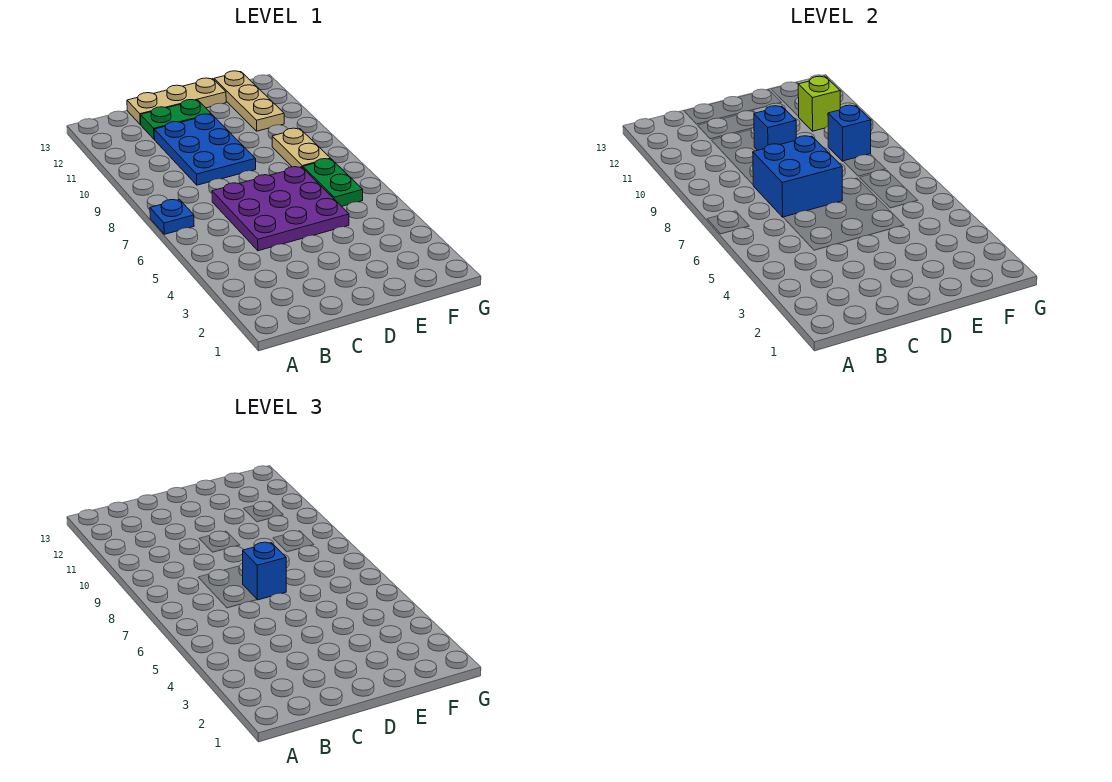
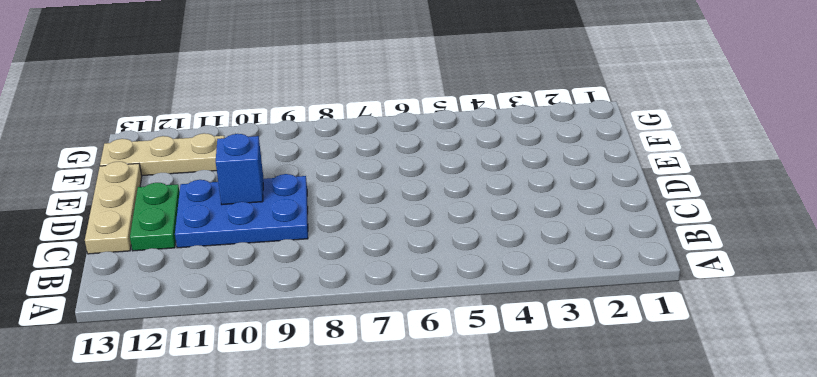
none -> blue 1x1 plate [150,200,194,234]
none -> purple 3x3 plate [212,167,349,251]
none -> green 1x2 plate [303,159,363,206]

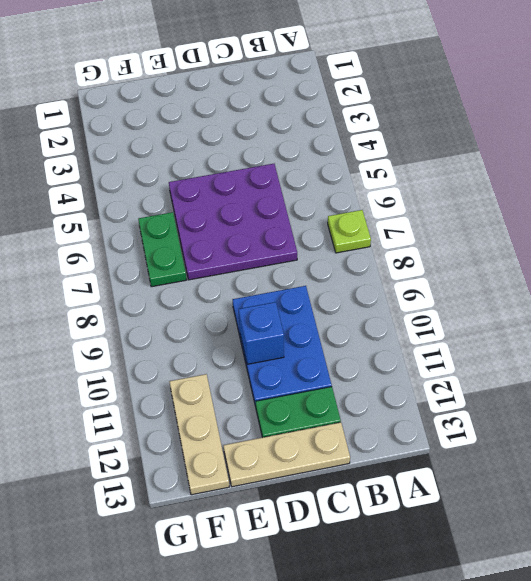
lime 1x1 plate [328,210,371,253] -> blue 1x1 plate [150,200,194,234]
none -> tan 1x2 plate [272,128,330,168]
none -> blue 2x2 brick [753,136,842,217]
none -> blue 1x1 brick [828,105,871,161]

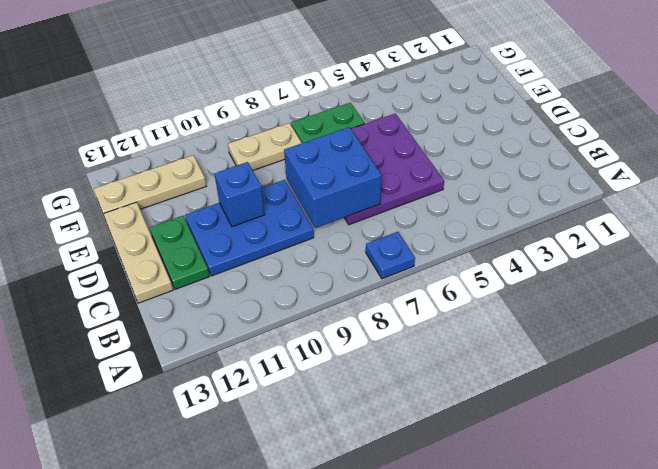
none -> blue 1x1 brick [828,105,871,161]
none -> lime 1x1 brick [798,76,840,131]
none -> blue 1x1 brick [243,542,286,600]

